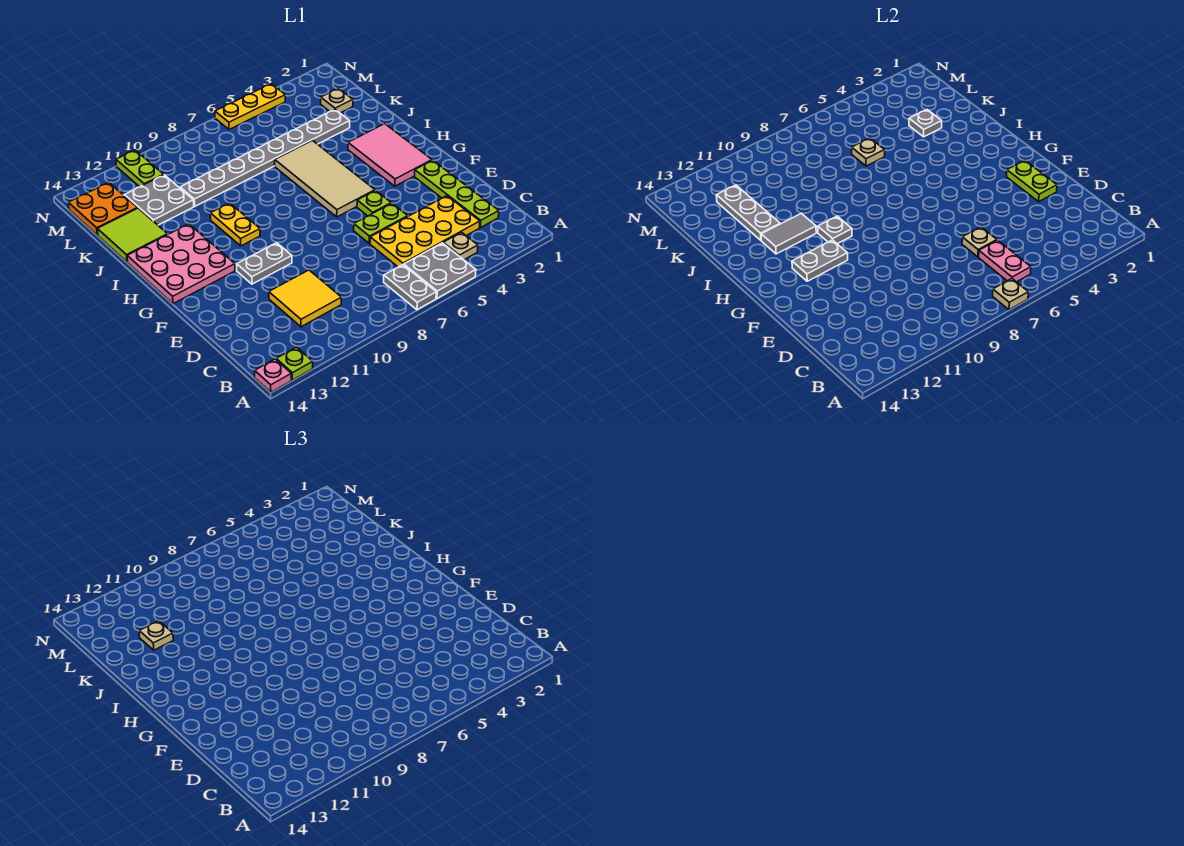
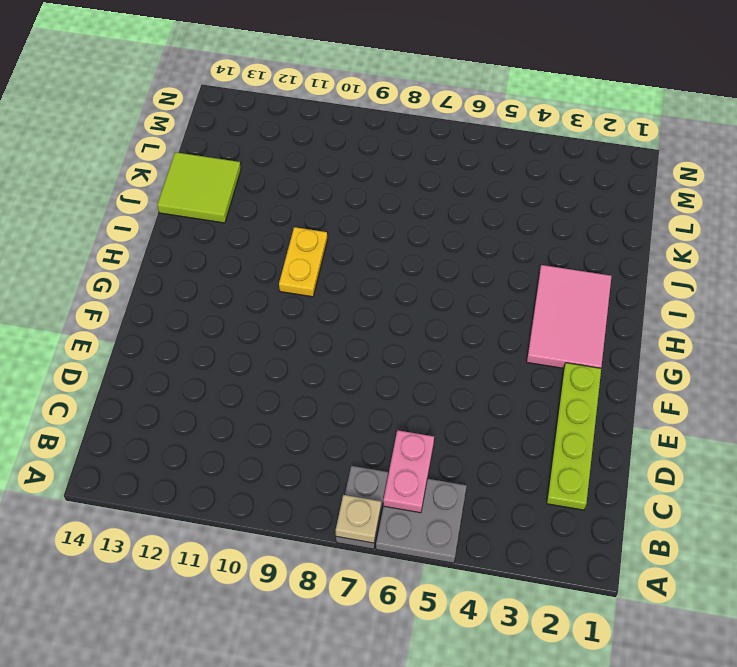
none -> lime 1x1 plate [276,347,313,380]
none -> pink 1x1 plate [255,359,291,392]
none -> tan 1x1 plate [443,232,478,260]
none -> yellow 2x4 plate [370,196,480,267]

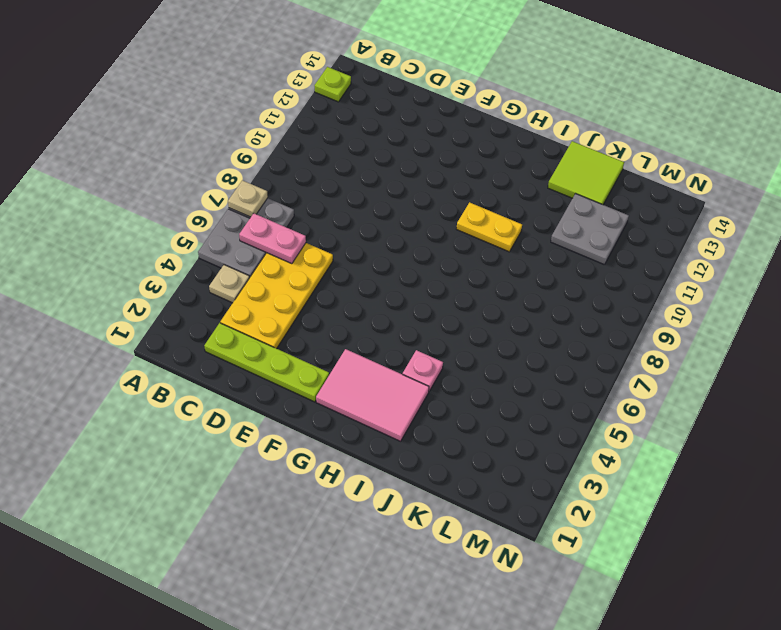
pink 1x1 plate [403,350,443,391] -> pink 1x1 plate moved to [255,359,291,392]
none -> yellow 2x2 tile [269,270,341,327]
none -> lime 1x2 plate [354,203,408,243]
none -> lime 1x1 plate [357,190,391,216]
none -> grey 1x2 plate [237,243,292,284]

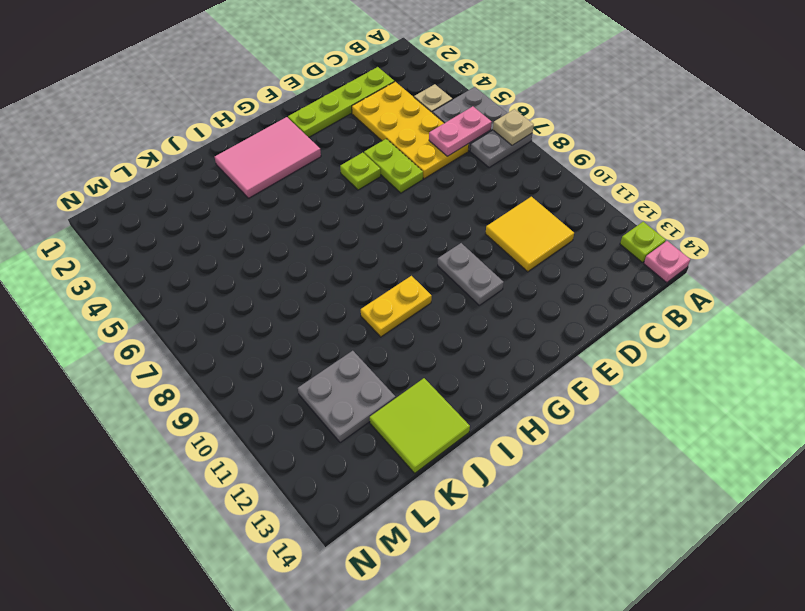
none -> tan 2x4 tile [275,141,375,217]
none -> pink 3x3 plate [127,224,235,304]
none -> grey 1x8 plate [180,110,350,206]
none -> tan 1x1 plate [321,88,353,113]

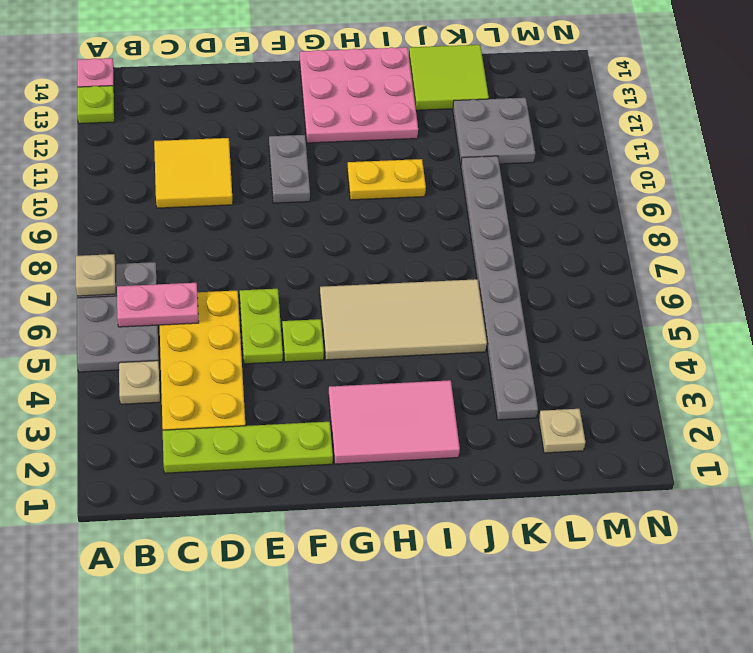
none -> orange 2x2 plate [68,182,137,235]
none -> lime 1x2 plate [116,150,164,187]
none -> yellow 1x3 plate [215,84,285,130]
none -> tan 1x1 plate [962,227,997,257]

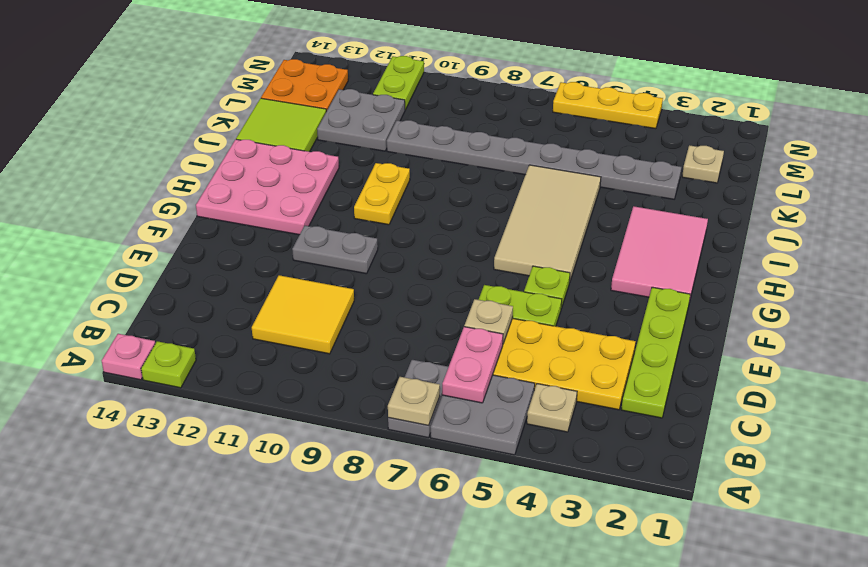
none -> lime 1x2 plate [1007,160,1057,201]
none -> grey 1x2 plate [792,240,848,281]
none -> grey 1x1 plate [818,216,852,244]
none -> grey 1x2 tile [761,213,816,254]

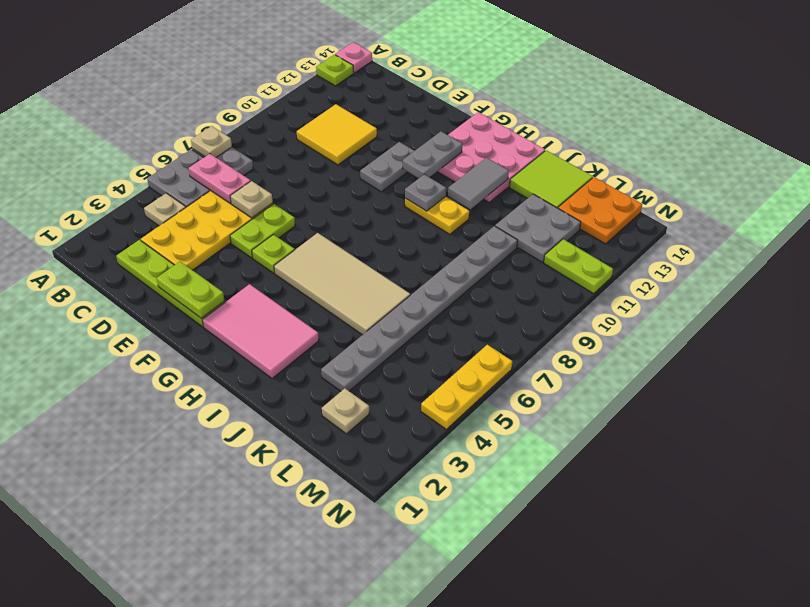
none -> grey 1x3 plate [716,185,780,240]
none -> grey 1x1 plate [909,110,942,137]
none -> tan 1x1 plate [852,138,885,166]
none -> tan 1x1 plate [139,621,173,650]

